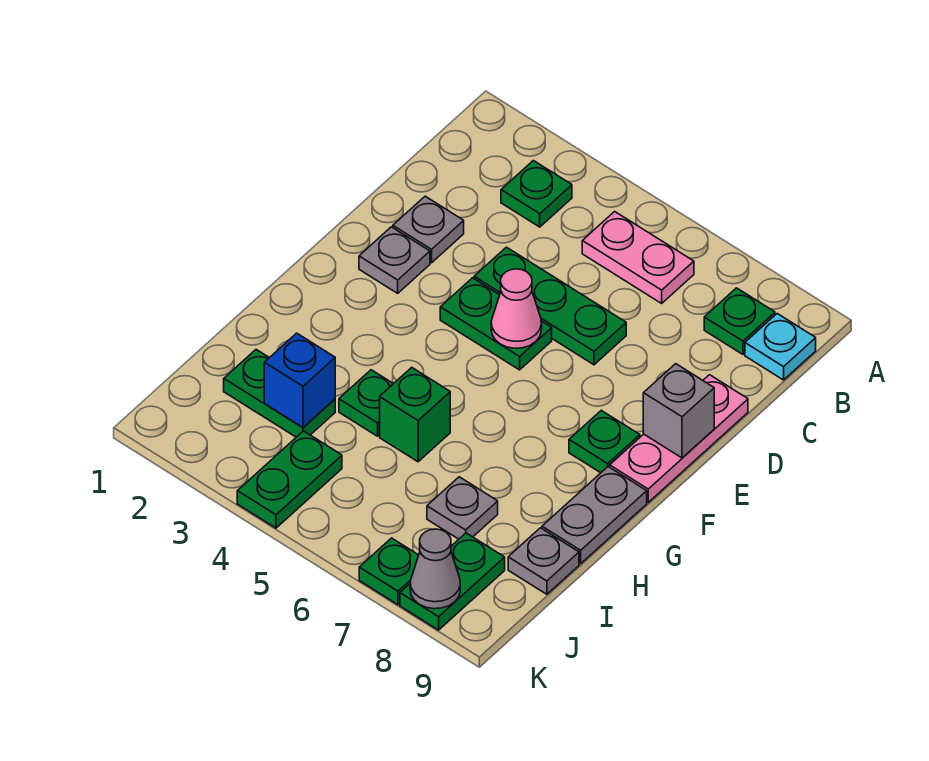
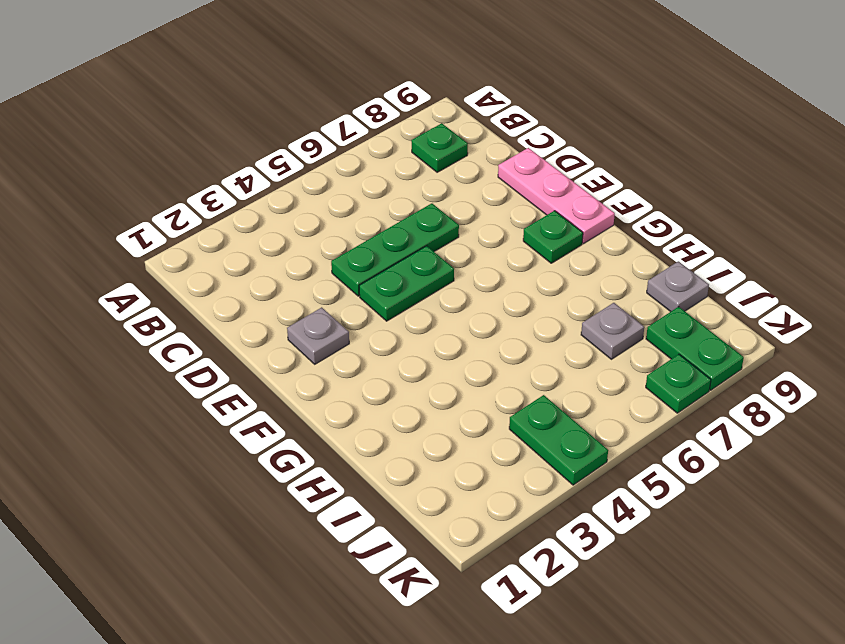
none -> green 1x1 plate [501,161,572,227]
none -> pink 1x2 plate [582,212,694,303]
none -> cyan 1x1 plate [745,314,816,380]

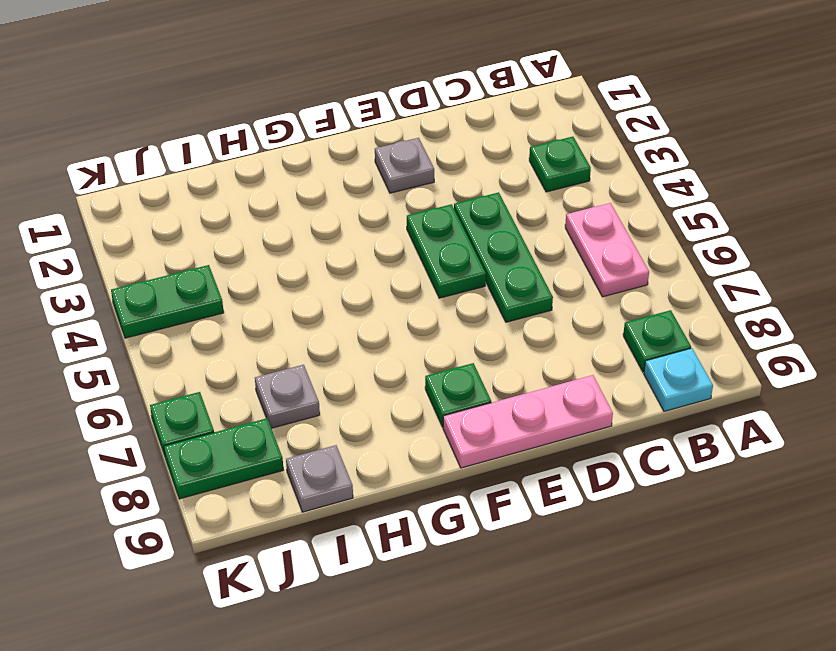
none -> grey 1x1 plate [393,196,464,263]
none -> grey 1x2 plate [542,467,647,564]
none -> green 1x1 plate [339,370,393,436]

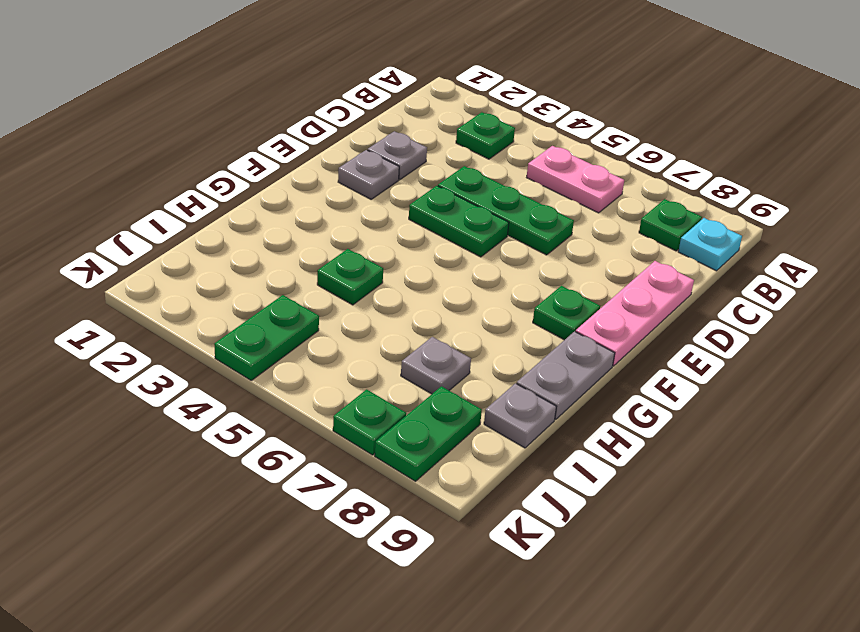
none -> green 1x1 brick [380,367,450,462]
none -> green 1x2 plate [224,350,335,437]
none -> pink 1x1 cone [491,269,542,348]

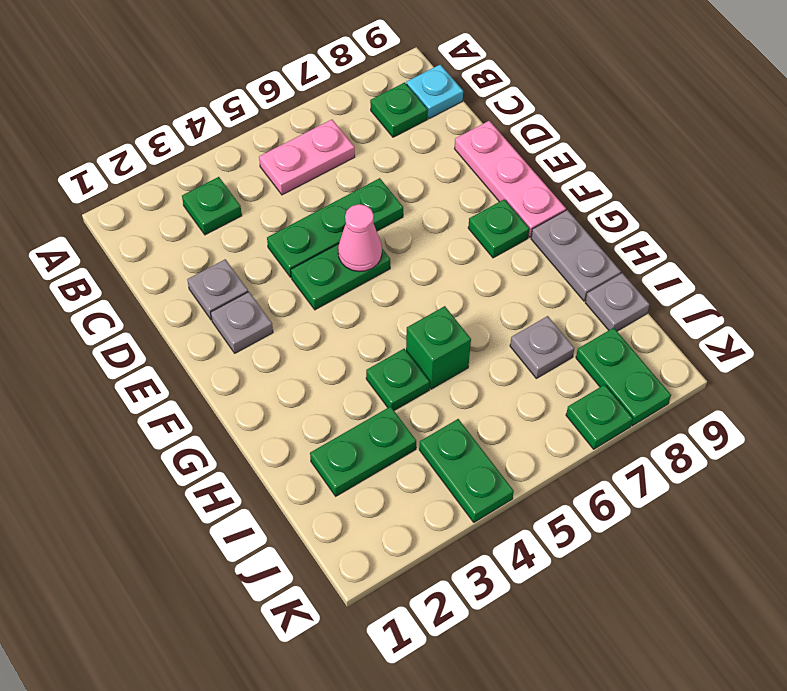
none -> grey 1x1 brick [643,364,714,458]
none -> blue 1x1 brick [264,333,335,427]
none -> grey 1x1 cone [410,529,460,609]

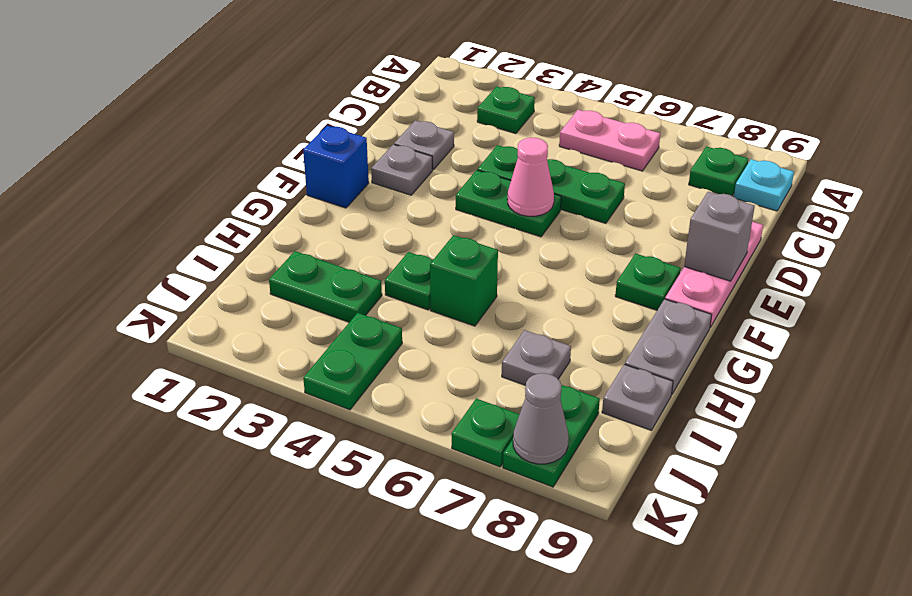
blue 1x1 brick [303,126,369,208] -> blue 1x1 brick moved to [264,333,335,427]

